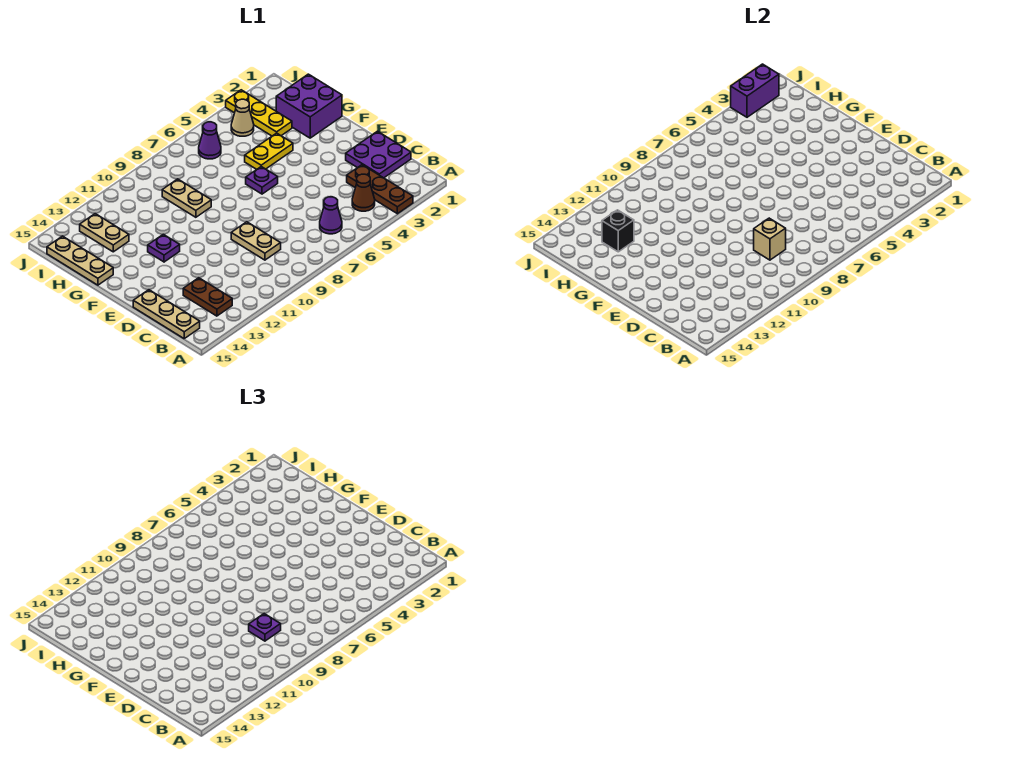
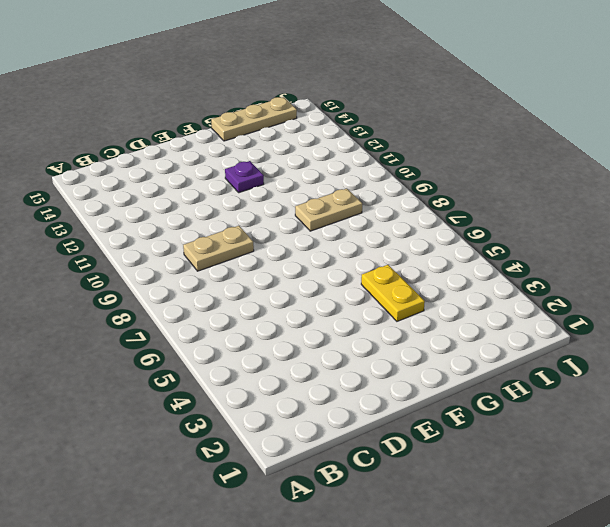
none -> brown 1x3 plate [347,165,413,214]
none -> brown 1x1 cone [352,174,375,211]
none -> purple 1x1 cone [320,197,342,234]

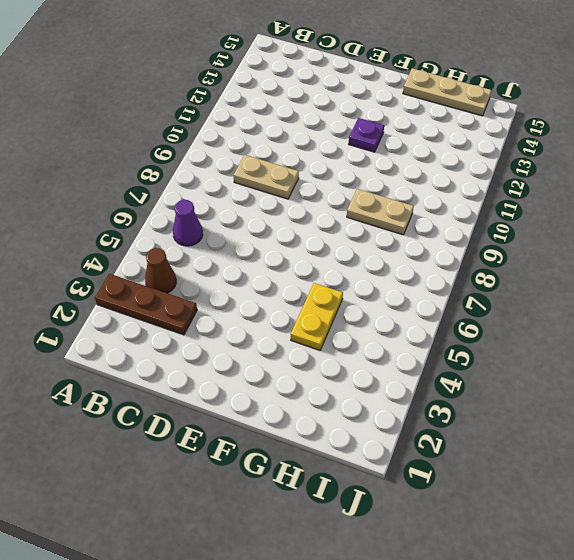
none -> brown 1x2 plate [183,278,232,316]
none -> tan 1x3 plate [133,290,200,338]
none -> purple 2x2 plate [346,131,411,178]

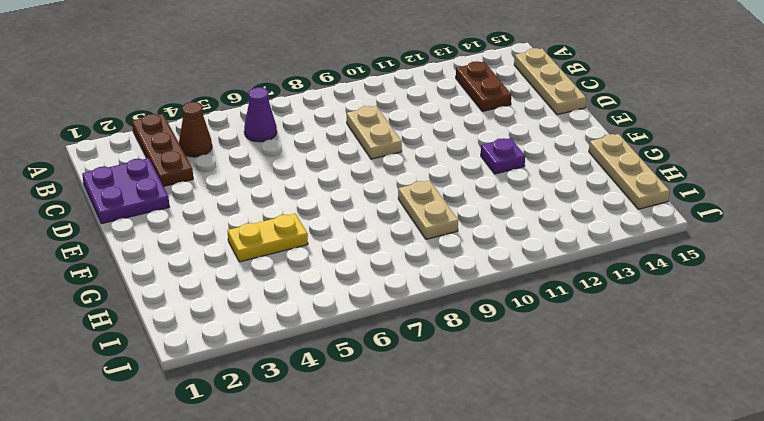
none -> purple 1x1 plate [246,167,278,194]
none -> purple 2x2 brick [276,74,342,138]
none -> yellow 1x3 plate [226,90,292,136]

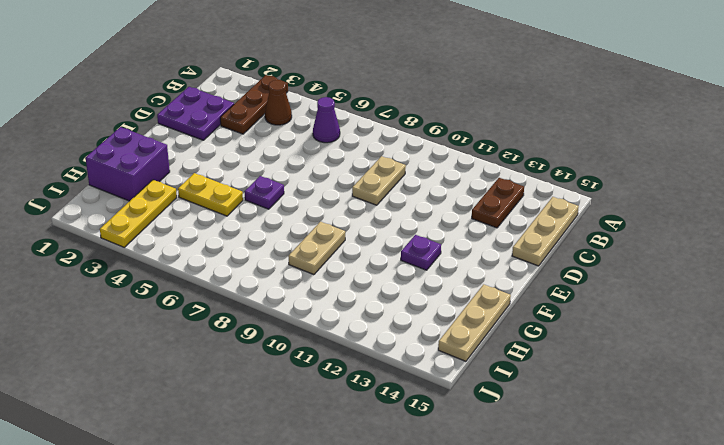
none -> tan 1x2 plate [80,214,129,252]
none -> tan 1x1 cone [231,99,254,136]
none -> purple 1x1 cone [199,122,221,159]

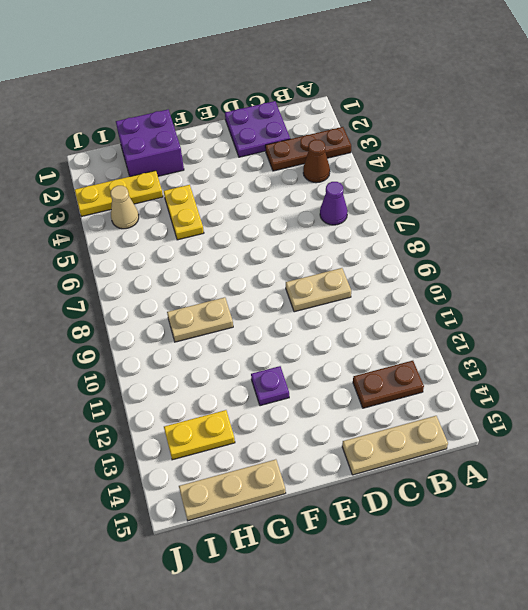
yellow 1x2 plate [164,410,235,460] -> tan 1x2 plate [80,214,129,252]
none -> purple 1x1 plate [246,167,278,194]
none -> purple 1x1 cone [199,122,221,159]
none -> tan 1x1 brick [754,218,786,260]

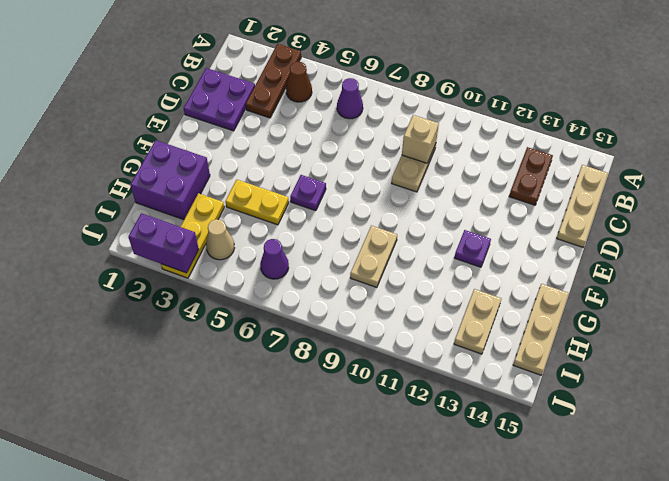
none -> black 1x1 brick [602,210,634,252]
none -> purple 1x1 plate [249,614,281,641]

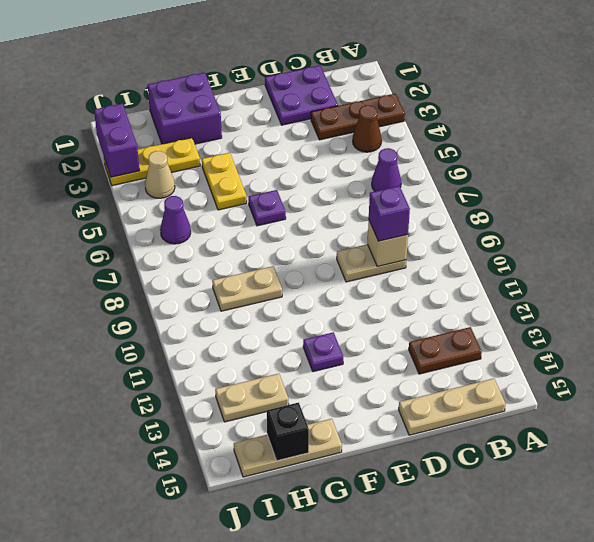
purple 1x1 brick [369,186,410,241] -> purple 1x1 plate [249,614,281,641]
black 1x1 brick [267,403,309,461] -> black 1x1 brick moved to [602,210,634,252]

